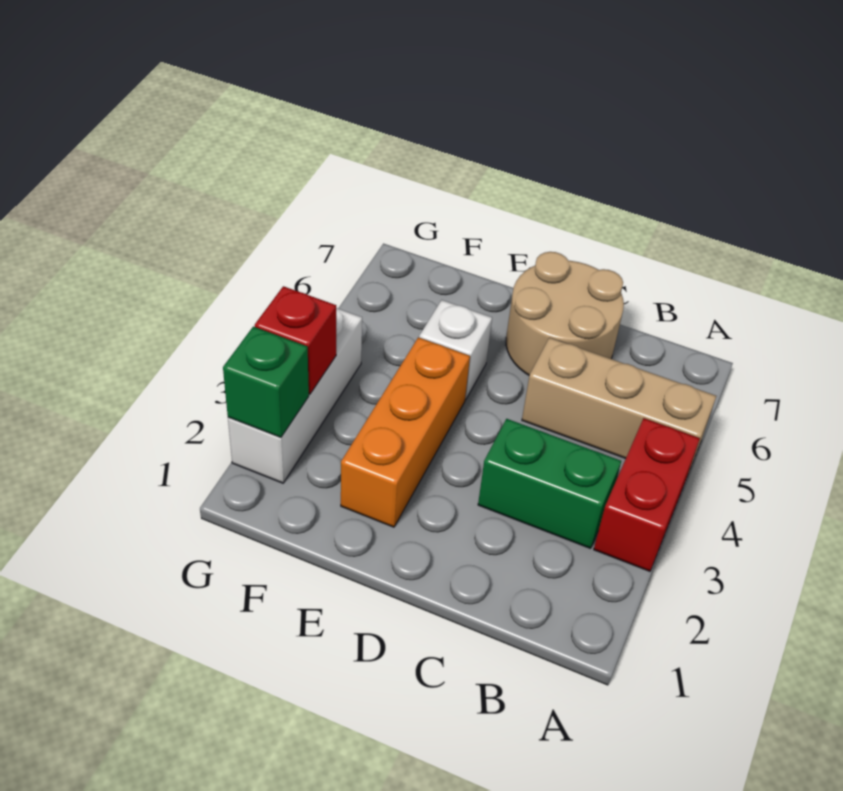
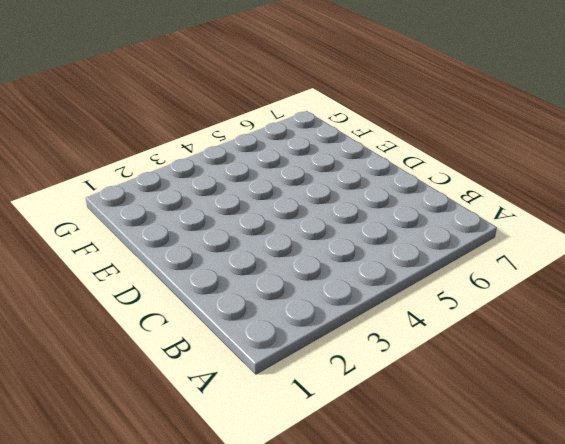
none -> red 1x2 brick [594,418,700,571]
none -> tan 1x3 brick [522,338,716,471]

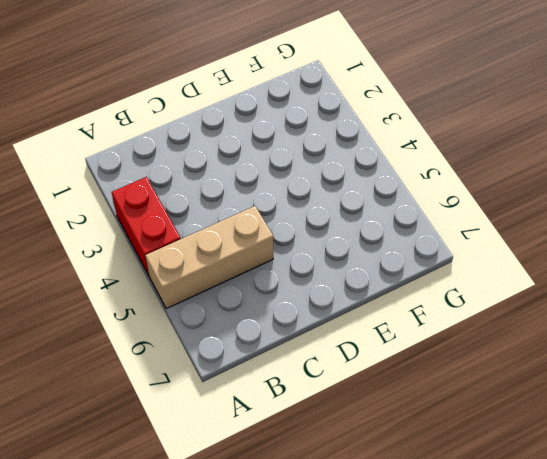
none -> green 1x2 brick [478,419,621,549]
none -> tan 2x2 round brick [506,252,624,375]

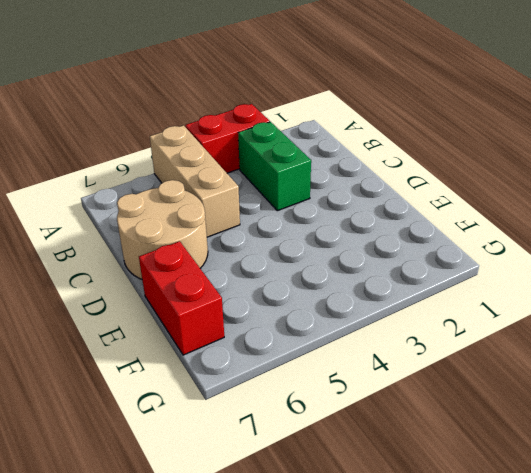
red 1x2 brick [139,241,224,355] -> none
none -> orange 1x3 brick [341,337,470,527]
none -> white 1x1 brick [419,300,492,400]

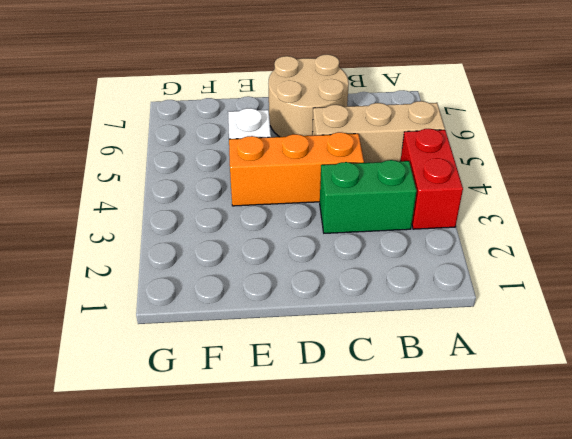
orange 1x3 brick [229,132,364,206] -> orange 1x3 brick turned to [341,337,470,527]
none -> white 1x3 brick [228,308,362,483]
none -> green 1x1 brick [223,327,309,437]

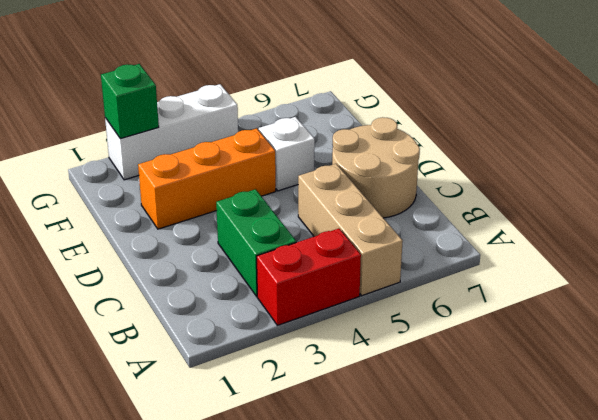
none -> red 1x1 brick [255,286,336,394]

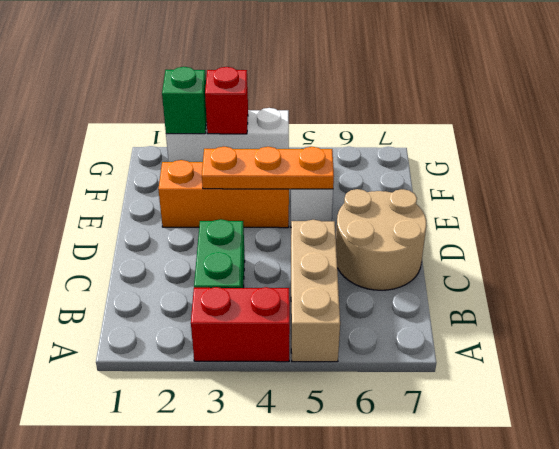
orange 1x3 plate [202,147,334,189] -> none

